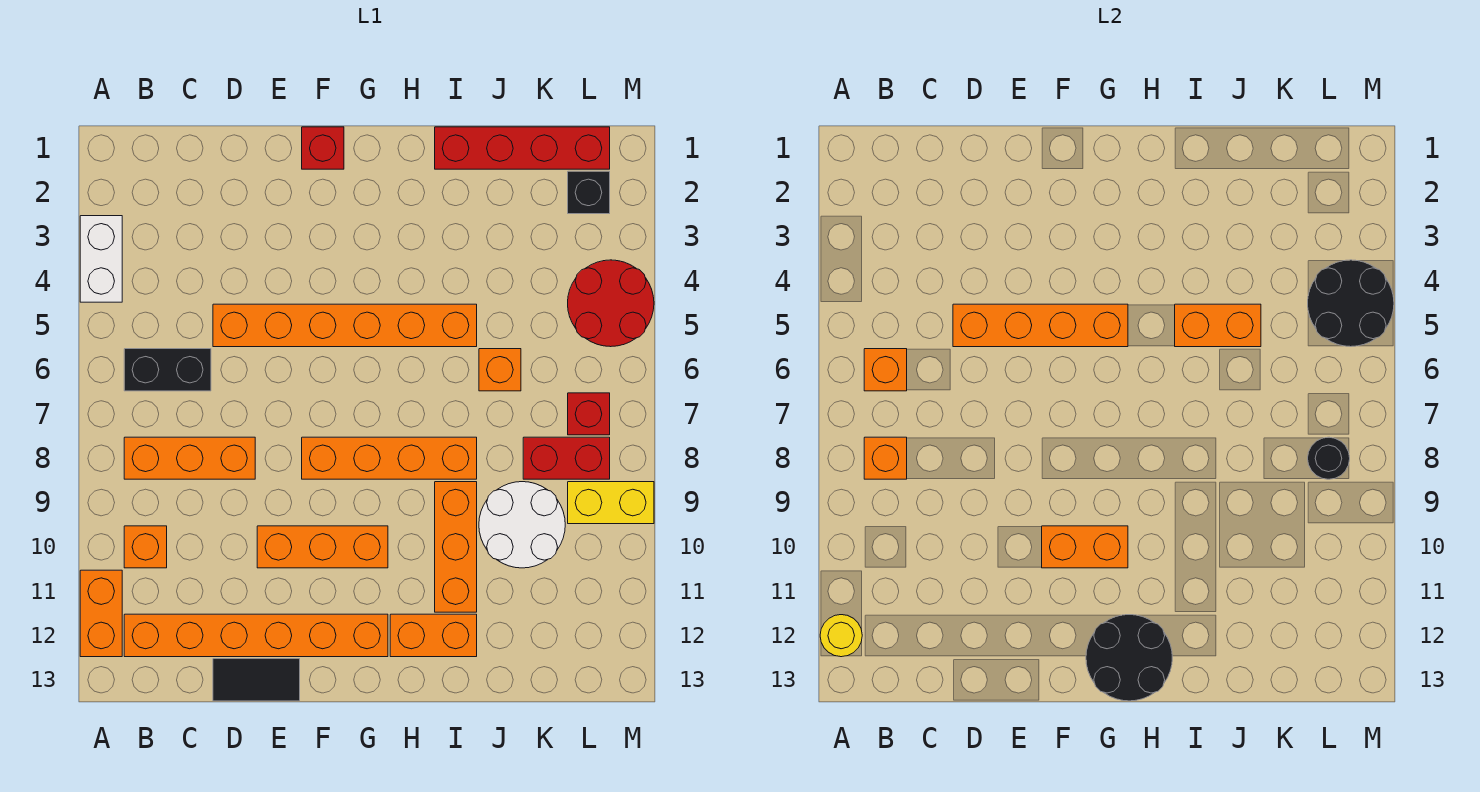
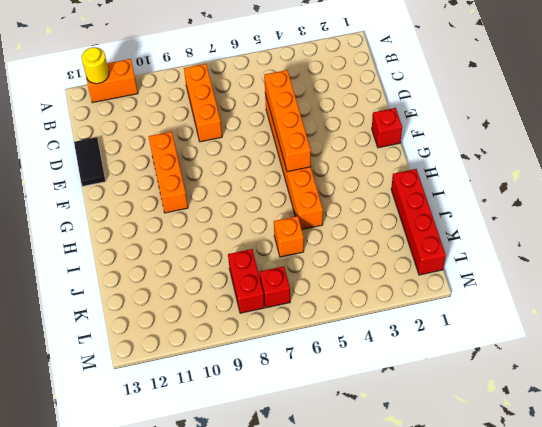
none -> white 1x2 brick [80,216,122,302]
none -> black 1x2 brick [124,349,211,391]
none -> orange 1x1 brick [124,526,167,568]
none -> orange 1x6 brick [124,614,388,657]

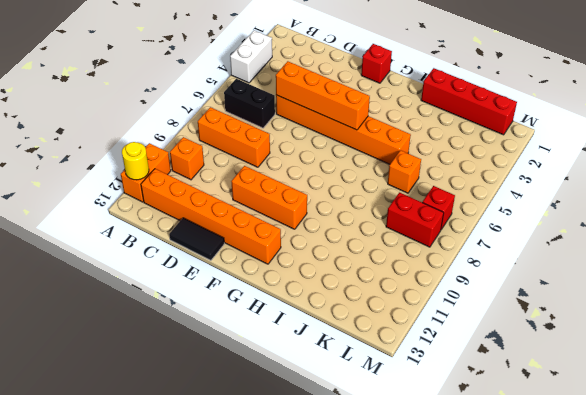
none -> orange 1x4 brick [302,437,477,479]
none -> orange 1x2 brick [390,614,477,657]
none -> orange 1x3 brick [435,482,477,612]
none -> white 2x2 round brick [479,482,565,568]

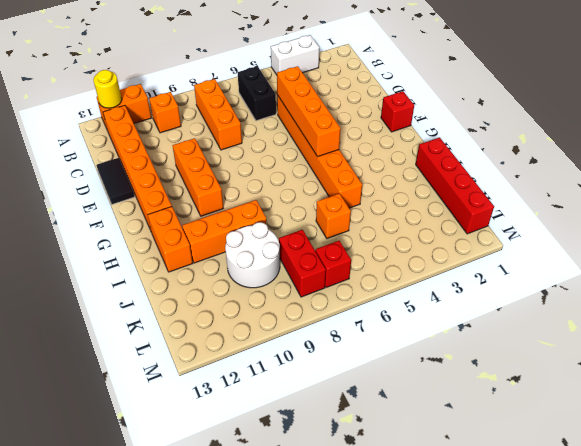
none -> orange 1x4 brick [302,437,477,479]
none -> black 1x1 brick [568,171,610,214]
none -> red 2x2 round brick [568,260,654,347]
none -> yellow 1x2 brick [568,482,654,524]

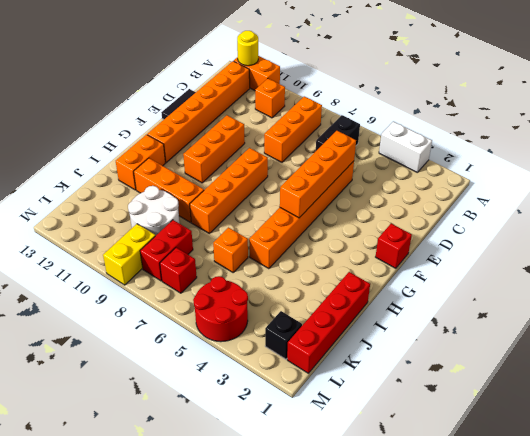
none -> orange 1x1 brick [864,349,907,391]
none -> orange 1x1 brick [864,437,907,479]
none -> orange 1x2 brick [1042,526,1128,568]
none -> black 2x2 round brick [1086,615,1172,701]

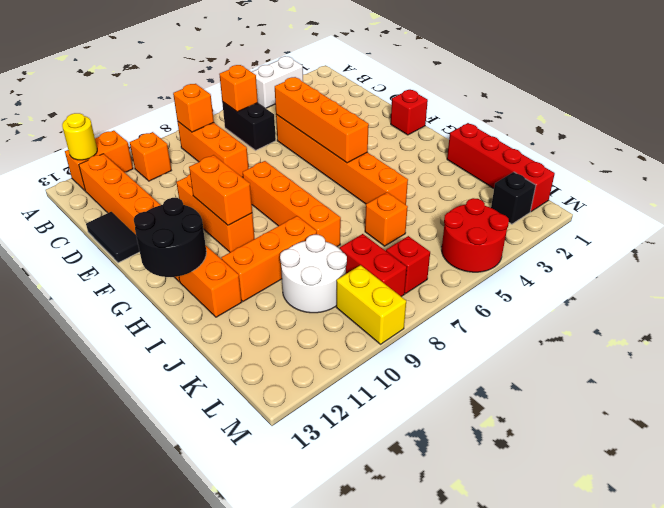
none -> orange 1x2 brick [1175,304,1261,347]
none -> black 2x2 round brick [1308,260,1394,347]
none -> black 1x1 round brick [1308,437,1350,479]

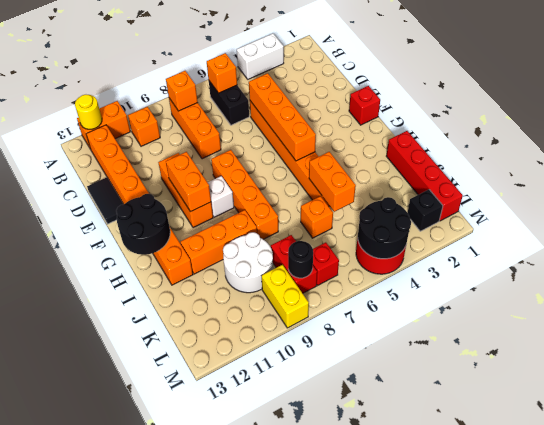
white 1x1 brick [207,176,234,217] -> none

